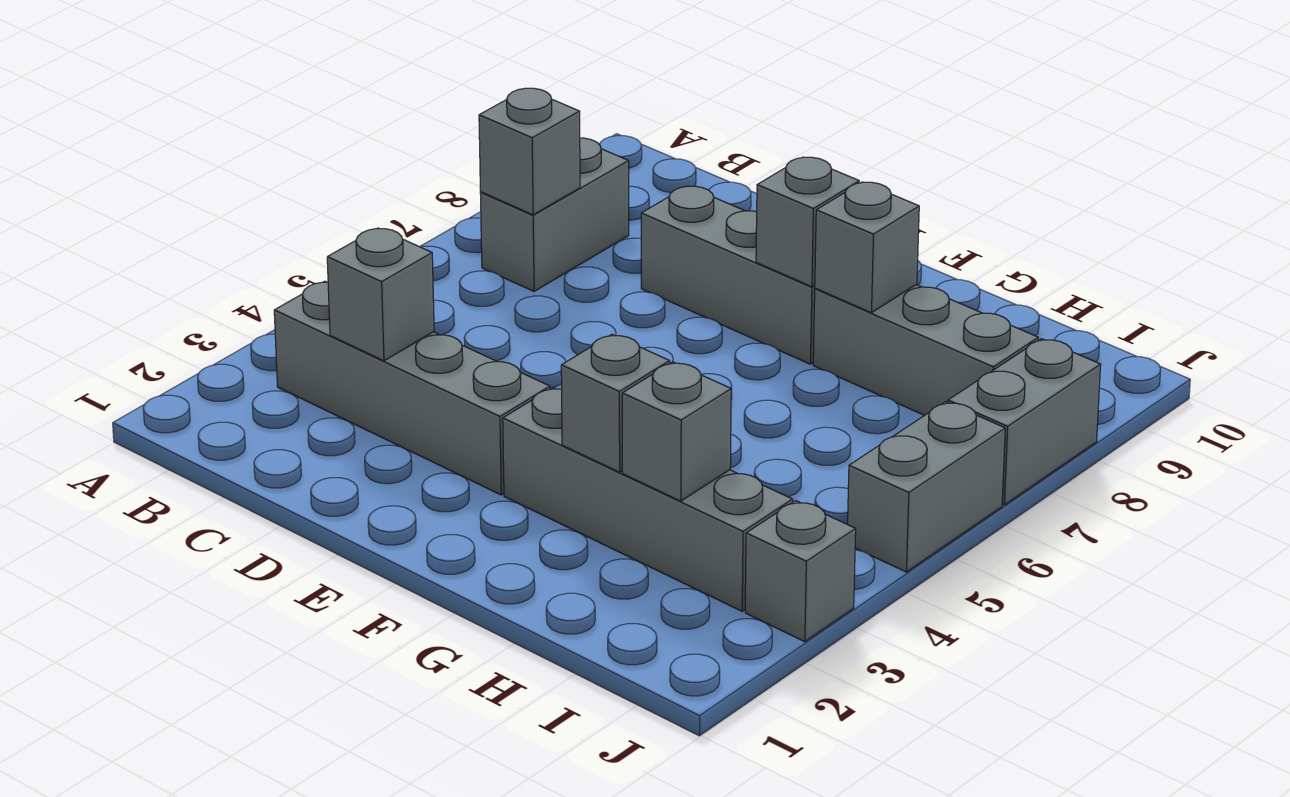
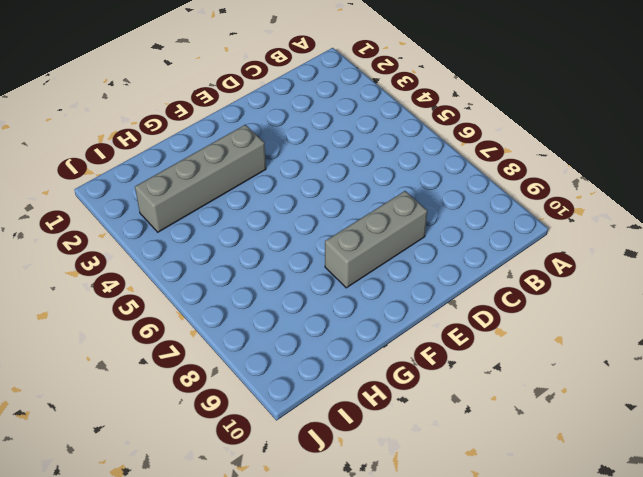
none -> grey 1x4 brick [274,281,550,495]
none -> grey 1x2 brick [480,138,629,291]
none -> grey 1x3 brick [813,285,1038,415]

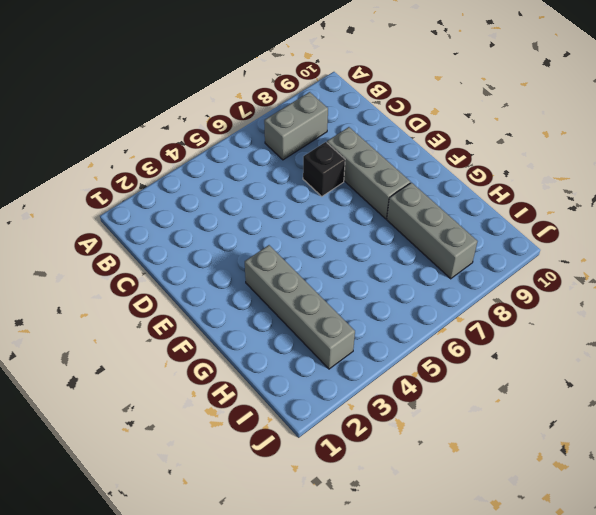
black 1x1 brick [303,142,345,196] -> none
none -> grey 1x4 brick [274,281,550,495]
none -> grey 1x1 brick [745,501,856,642]
none -> grey 1x2 brick [848,402,1005,572]

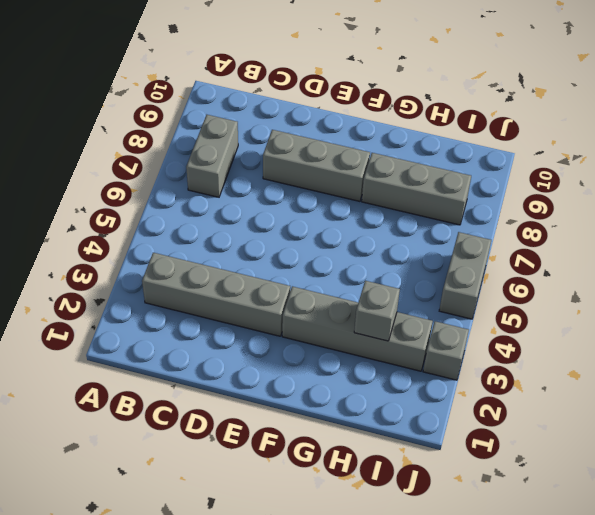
none -> grey 1x2 brick [948,339,1101,505]
none -> grey 1x1 brick [479,88,580,215]
none -> grey 1x1 brick [327,228,434,361]

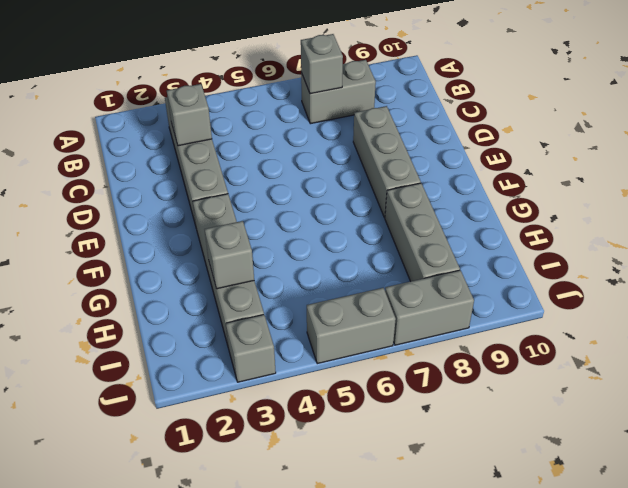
none -> grey 1x1 brick [756,157,859,287]
none -> grey 1x1 brick [561,334,670,472]
none -> grey 1x1 brick [815,182,919,313]

